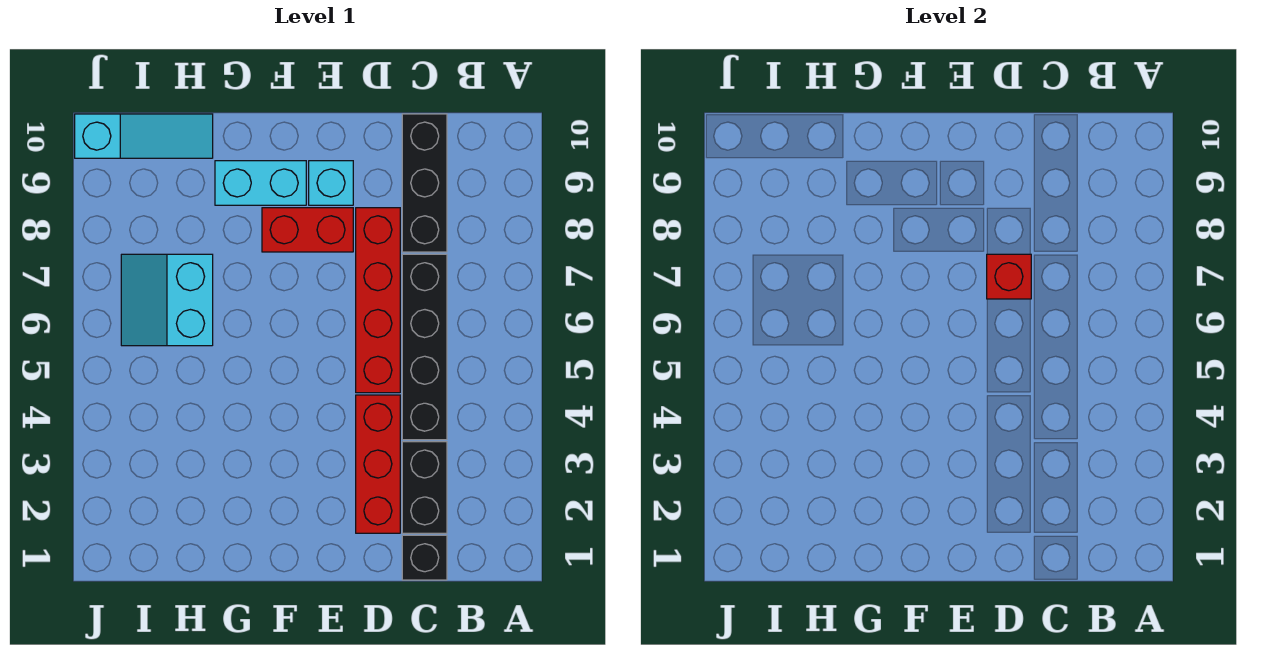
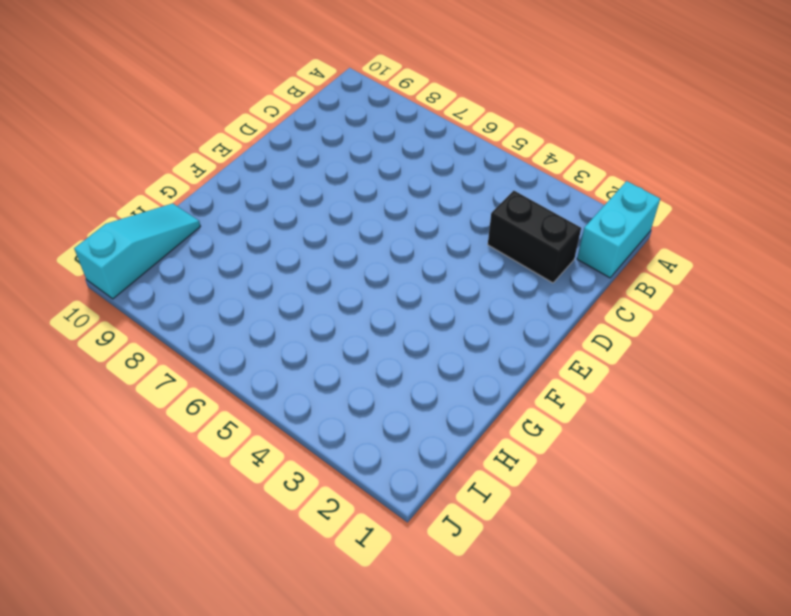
cyan 1x2 brick [577,181,660,278] -> cyan 1x2 brick moved to [215,161,306,205]
none -> black 1x1 brick [402,535,447,580]
none -> black 1x4 brick [402,254,447,440]
none -> black 1x3 brick [402,114,447,252]

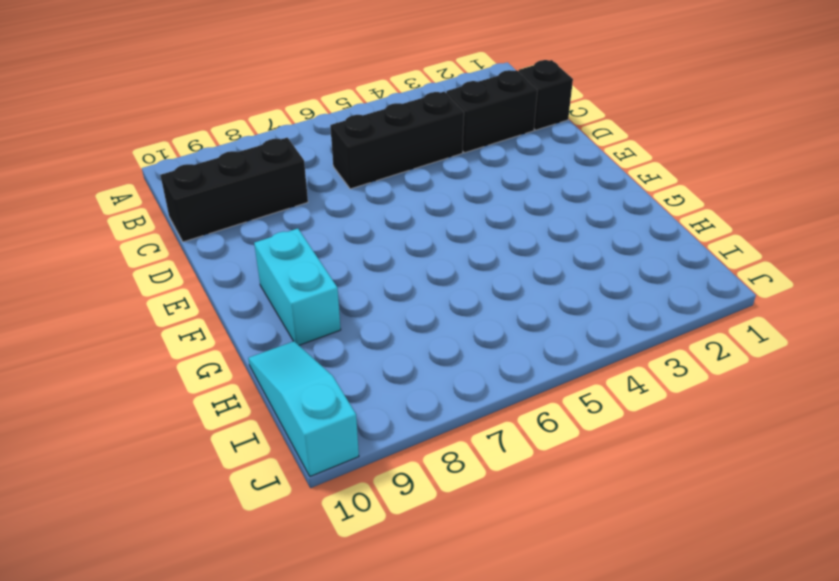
black 1x3 brick [330,92,464,189] -> black 1x4 brick [402,254,447,440]
none -> red 1x3 brick [356,395,400,533]
none -> red 1x4 brick [356,208,400,393]
none -> red 1x2 brick [262,208,353,252]

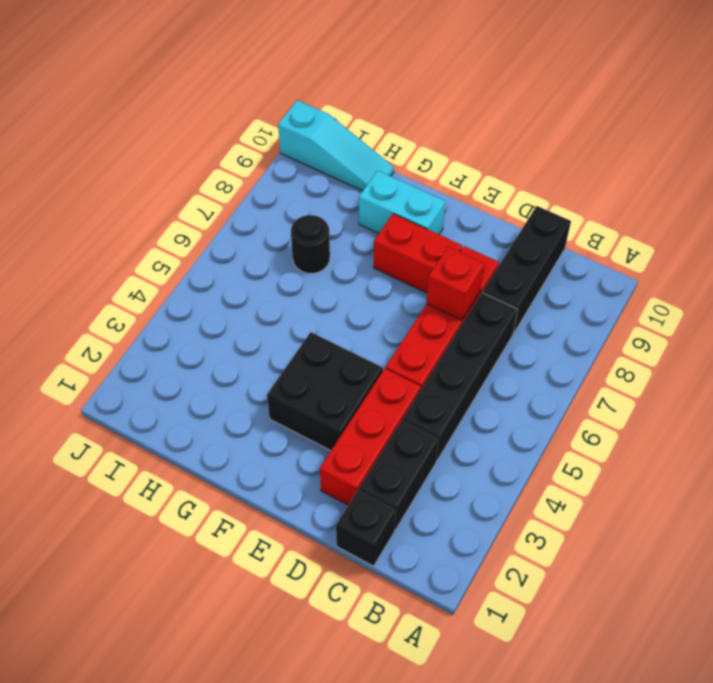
black 2x2 brick [267,332,383,451] -> none
black 1x1 round brick [291,215,330,273] -> cyan 2x2 slope [121,254,213,346]
none -> cyan 1x1 brick [309,161,353,205]

